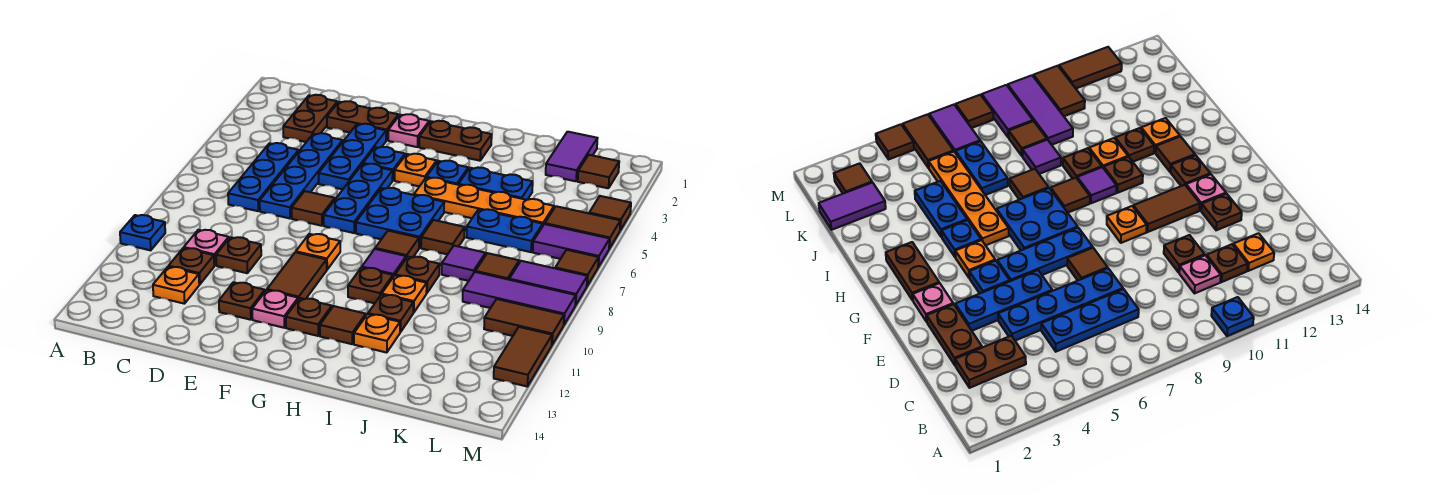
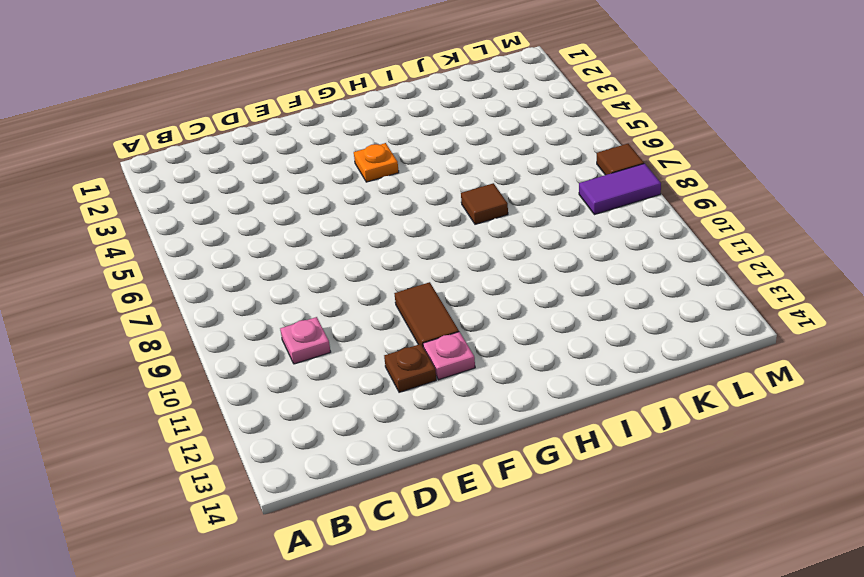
none -> blue 1x1 plate [120,215,165,250]
none -> brown 1x2 plate [283,95,337,142]
none -> blue 1x3 plate [228,143,299,211]
none -> brown 1x1 plate [169,248,214,284]

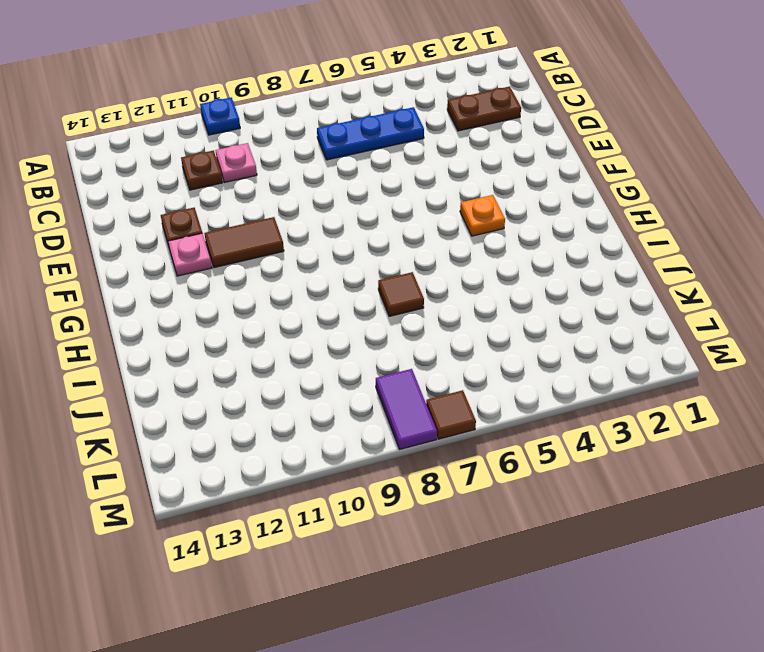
none -> orange 1x1 plate [153,267,199,304]
none -> brown 1x2 plate [327,101,398,140]
none -> blue 1x4 plate [260,133,343,218]
none -> brown 1x1 plate [216,237,261,273]

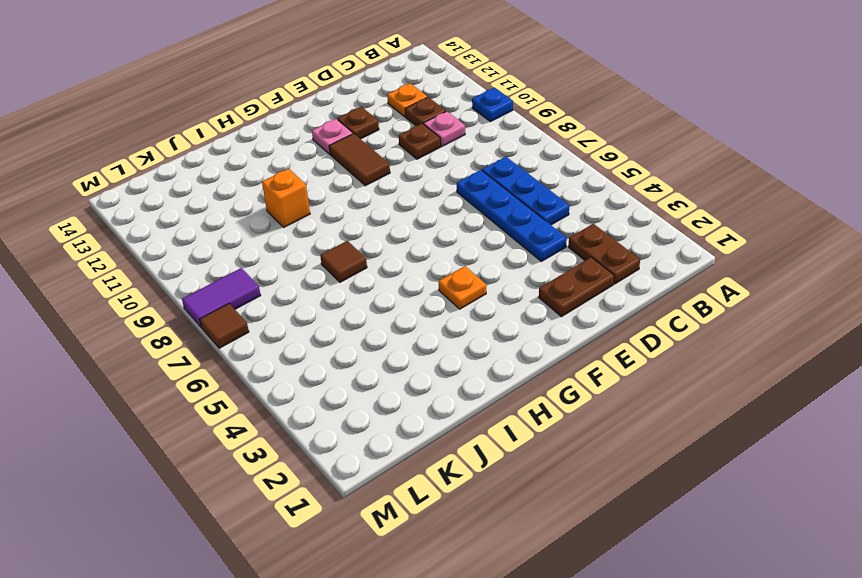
orange 1x1 brick [262,169,310,227] -> orange 1x1 plate [382,275,427,313]
none -> blue 1x3 plate [319,124,386,189]
none -> brown 1x1 tile [291,191,335,226]
none -> pink 1x1 plate [388,114,429,147]
none -> blue 1x1 plate [363,147,405,181]

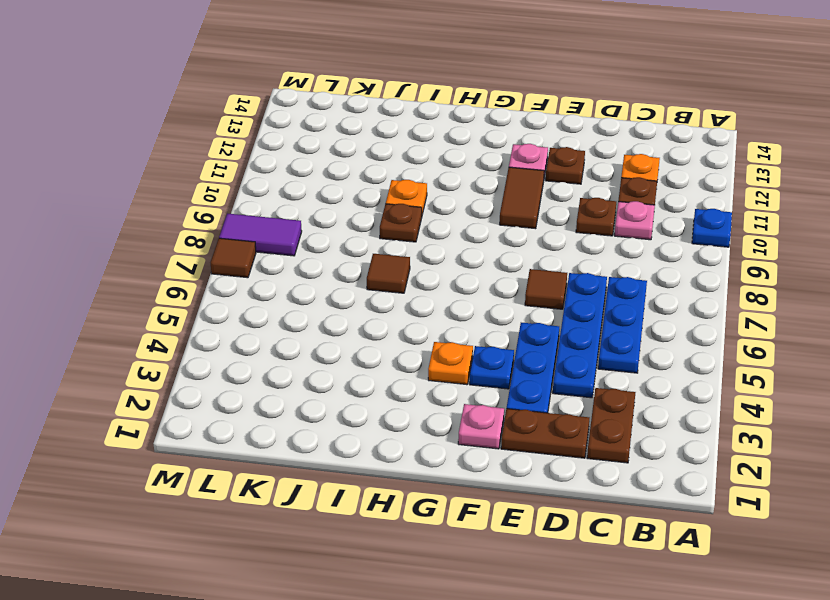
none -> blue 1x3 plate [324,164,393,233]
none -> orange 1x1 plate [296,234,340,269]
none -> brown 1x2 plate [419,121,492,161]
none -> blue 2x2 plate [356,188,444,248]

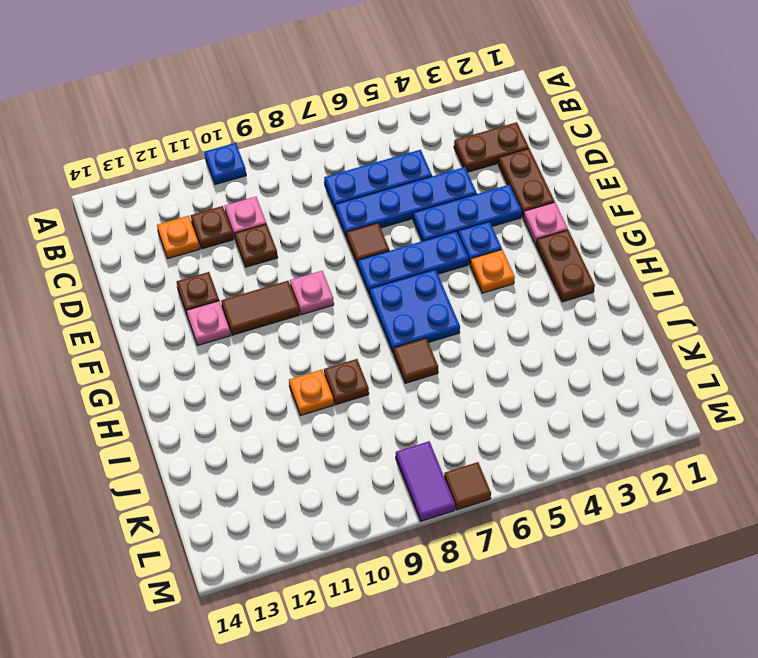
pink 1x1 plate [290,271,334,315] -> orange 1x1 plate [296,234,340,269]
none -> brown 1x1 plate [286,298,332,336]
none -> blue 1x1 plate [426,161,468,185]
none -> orange 1x4 plate [414,178,554,225]
none -> brown 1x1 tile [375,231,419,258]

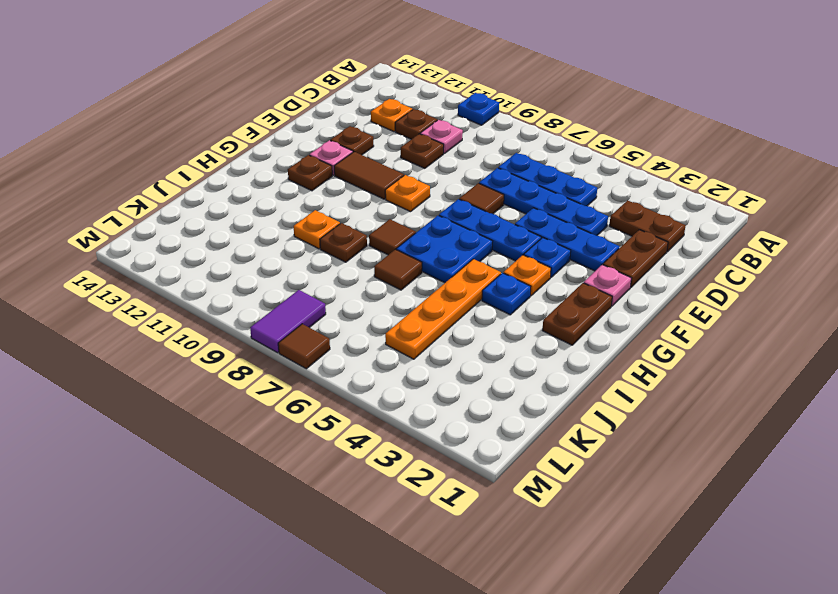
none -> purple 1x1 tile [362,249,406,277]
none -> brown 1x1 plate [348,268,393,303]
none -> brown 1x1 tile [320,306,366,344]
none -> blue 1x2 plate [459,167,533,200]

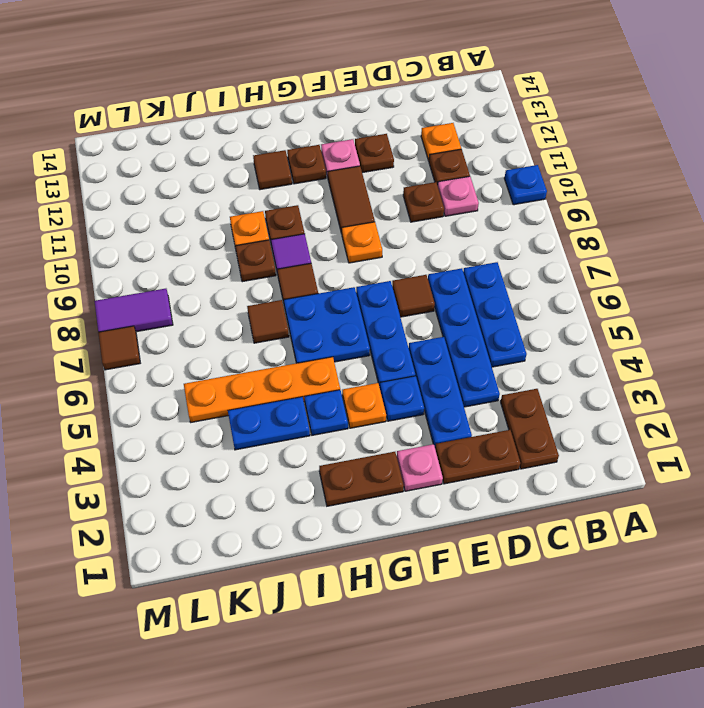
none -> brown 1x1 plate [368,294,413,332]
none -> orange 1x1 plate [354,314,400,353]
none -> blue 1x2 plate [467,209,543,252]
none -> purple 1x1 tile [442,246,486,281]

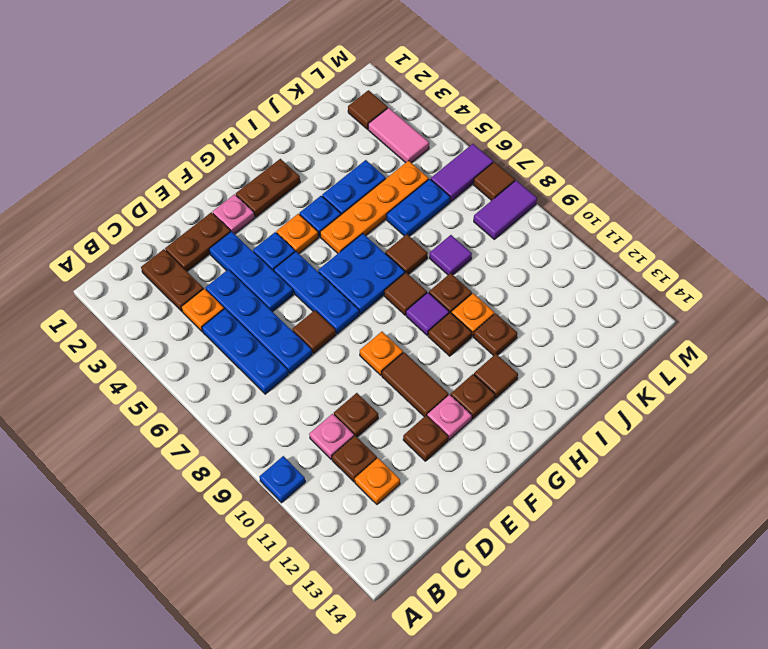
orange 1x1 plate [181,289,224,332] -> orange 1x1 plate moved to [354,314,400,353]
pink 1x2 tile [368,108,429,163] -> none
none -> purple 1x2 tile [546,132,598,181]
none -> brown 1x1 tile [475,253,519,280]
none -> purple 1x3 tile [463,272,576,325]
none -> brown 1x2 tile [545,206,620,249]

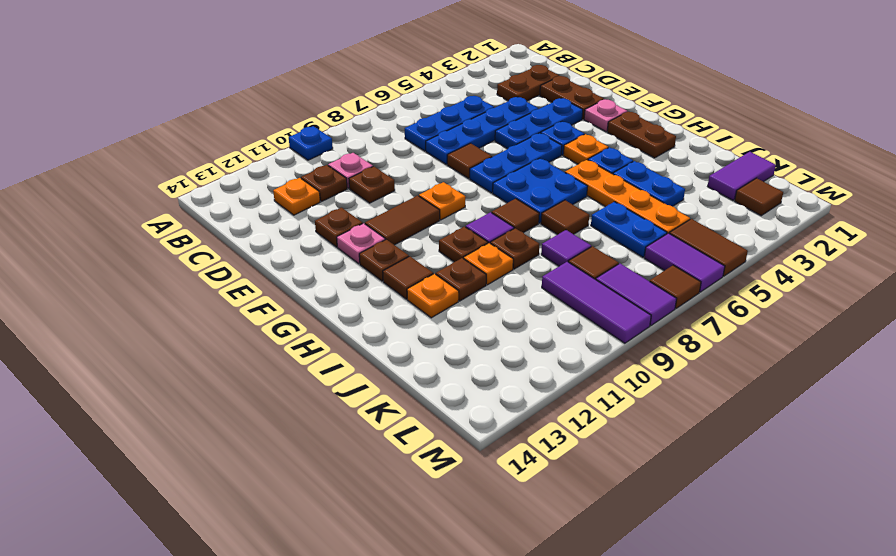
none -> brown 1x2 tile [484,299,564,344]
none -> brown 1x1 tile [589,196,631,230]
none -> brown 1x2 tile [494,327,552,386]

